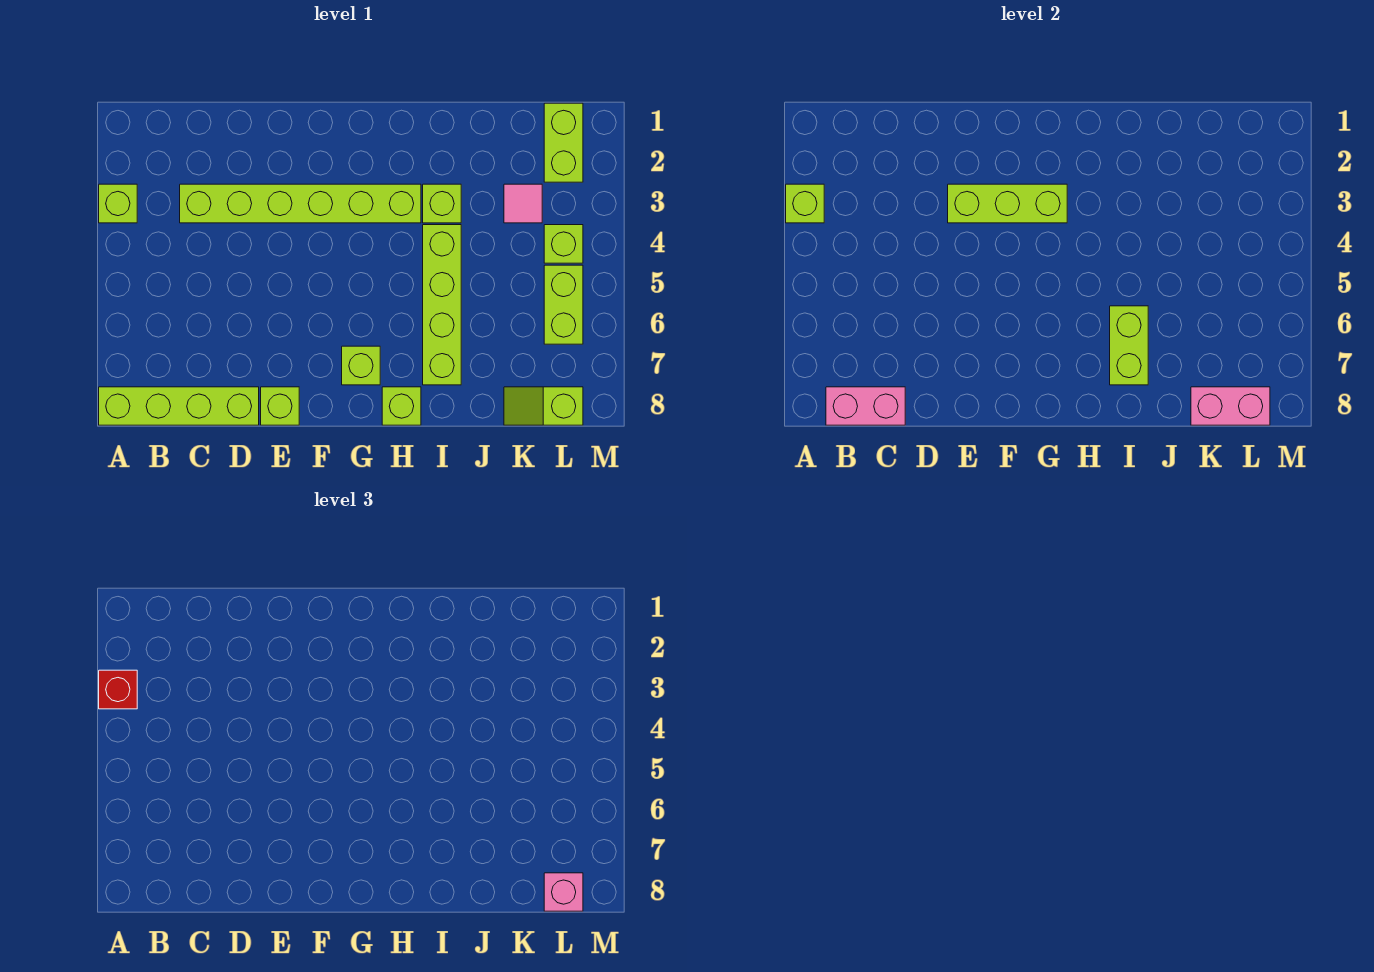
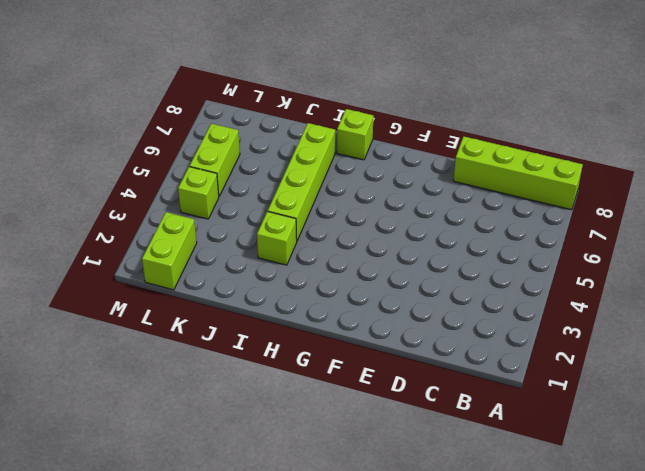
none -> lime 1x1 brick [99,184,137,223]
none -> lime 1x6 brick [180,184,421,223]
none -> lime 1x1 brick [261,387,299,425]

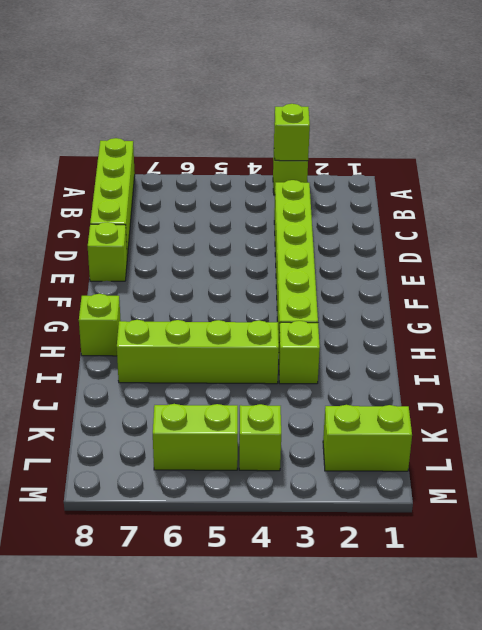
none -> lime 1x1 brick [342,346,380,385]
none -> pink 1x1 tile [504,184,542,223]
none -> lime 1x2 slope [504,387,583,425]

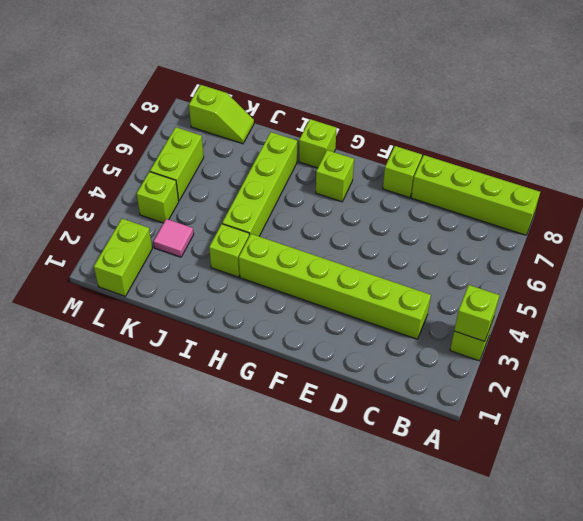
none -> pink 1x2 brick [826,387,905,425]
none -> lime 1x3 brick [948,184,1067,223]
none -> lime 1x2 brick [1110,306,1148,385]

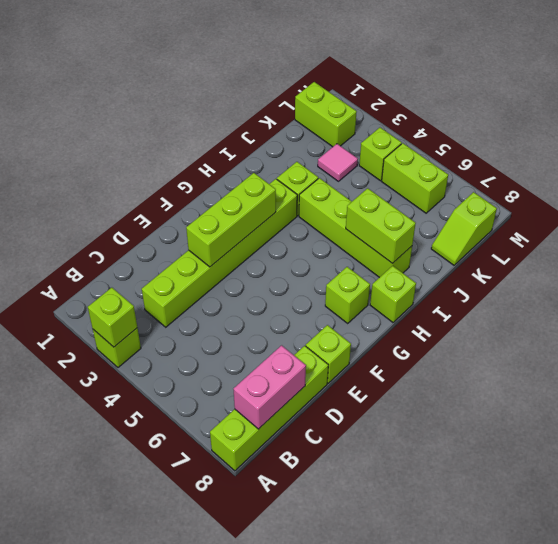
none -> pink 1x2 brick [1191,387,1270,425]
none -> red 1x1 brick [99,670,137,709]
none -> pink 1x1 brick [544,873,583,911]

